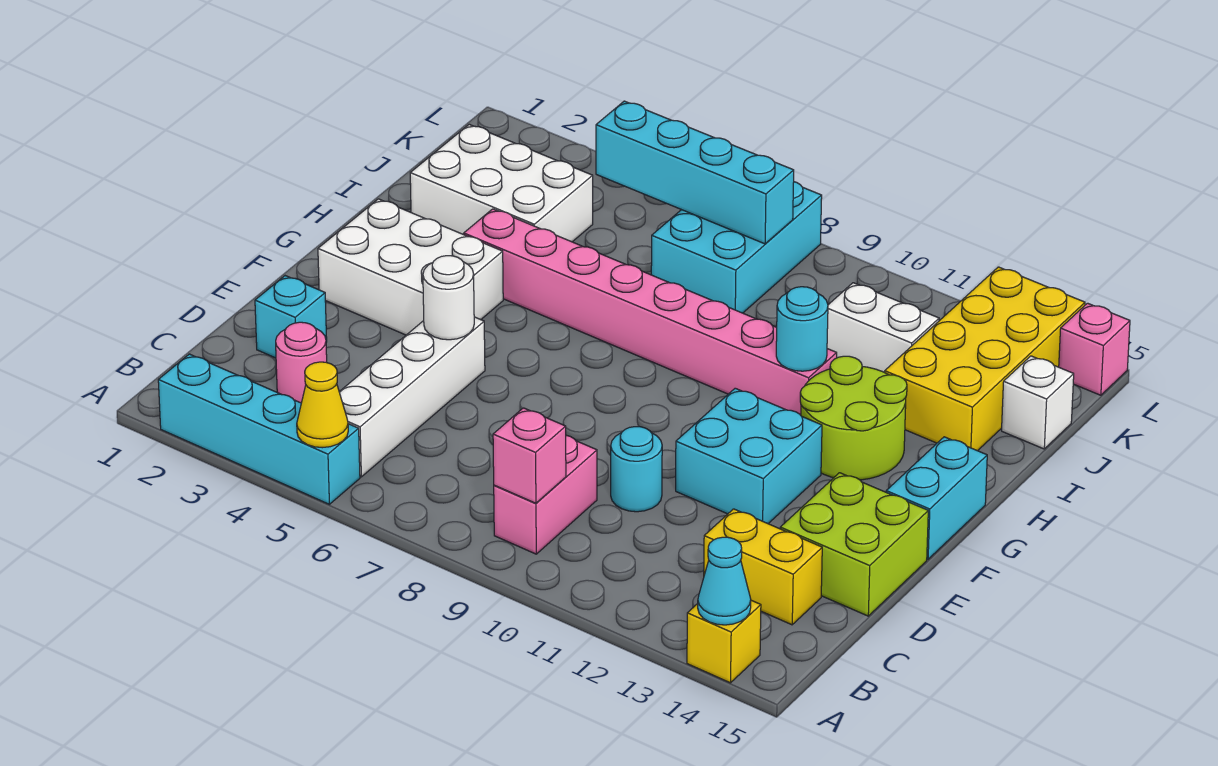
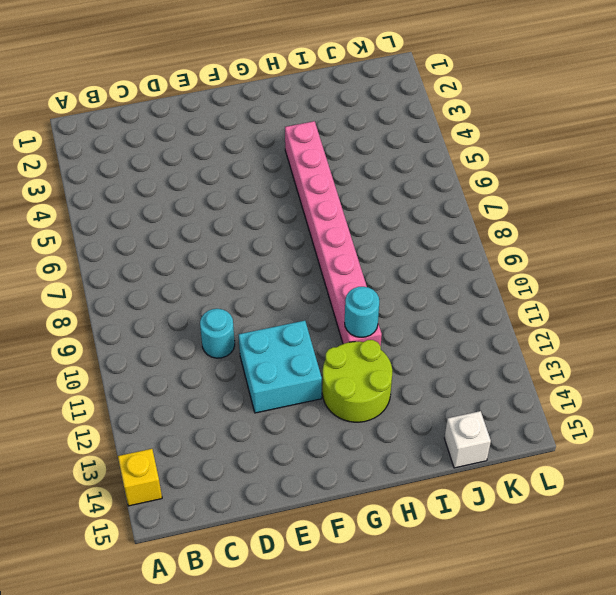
none -> cyan 1x4 brick [158,354,360,504]
none -> white 1x4 brick [340,317,485,477]
none -> pink 1x2 brick [494,435,597,554]

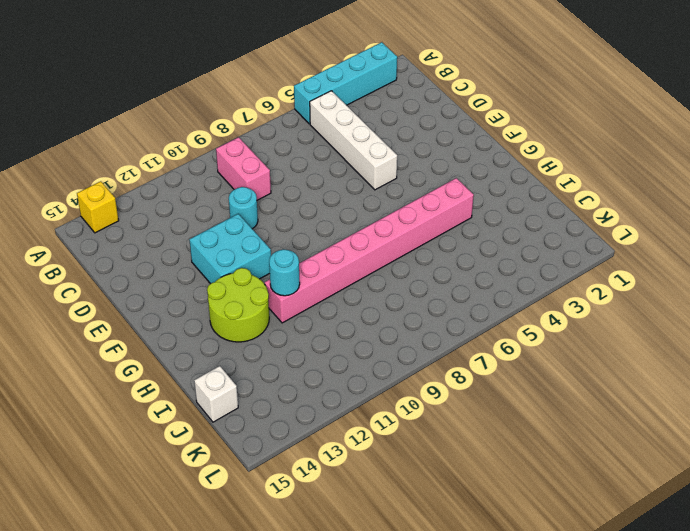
none -> pink 1x1 round brick [276,322,327,403]
none -> yellow 1x2 brick [704,509,822,625]
none -> cyan 1x1 brick [255,276,327,358]

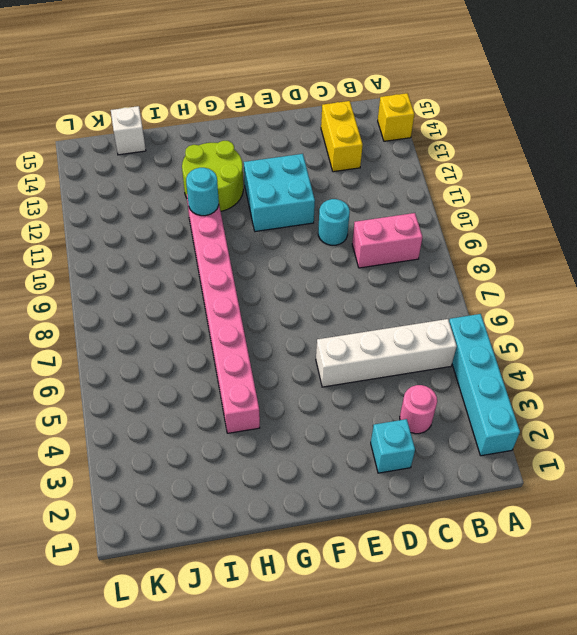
none -> lime 2x2 brick [780,473,928,616]
none -> white 2x3 brick [318,199,503,335]
none -> cyan 1x2 brick [886,437,987,559]

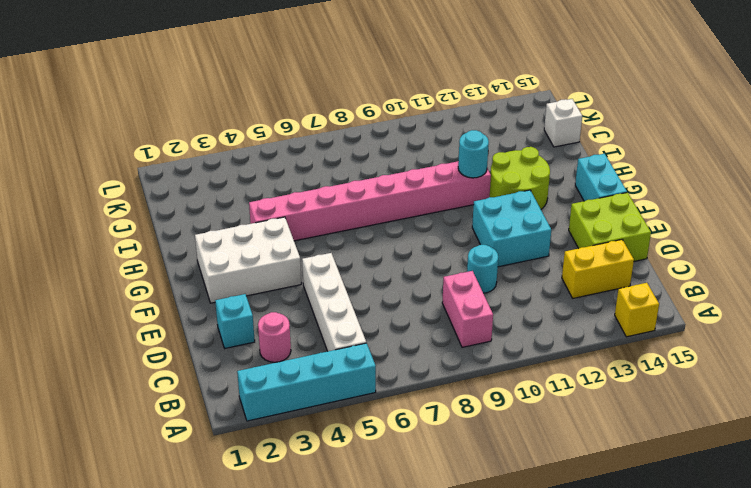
none -> white 2x3 brick [410,124,593,242]
none -> yellow 2x4 brick [885,267,1085,451]
none -> cyan 2x3 brick [651,182,822,313]

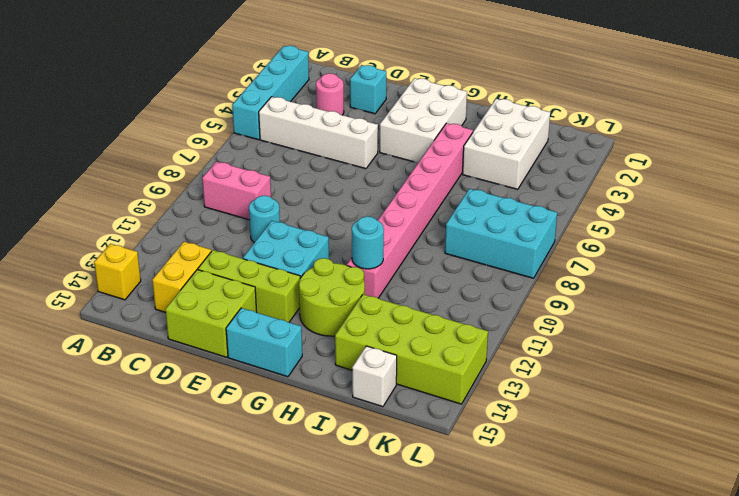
lime 1x3 brick [198,250,300,322] -> none
lime 2x4 brick [335,294,488,404] -> yellow 2x4 brick [885,267,1085,451]
none -> white 1x2 brick [827,283,939,372]
none -> pink 1x1 brick [1059,303,1130,395]
none -> yellow 1x1 cone [297,362,348,448]

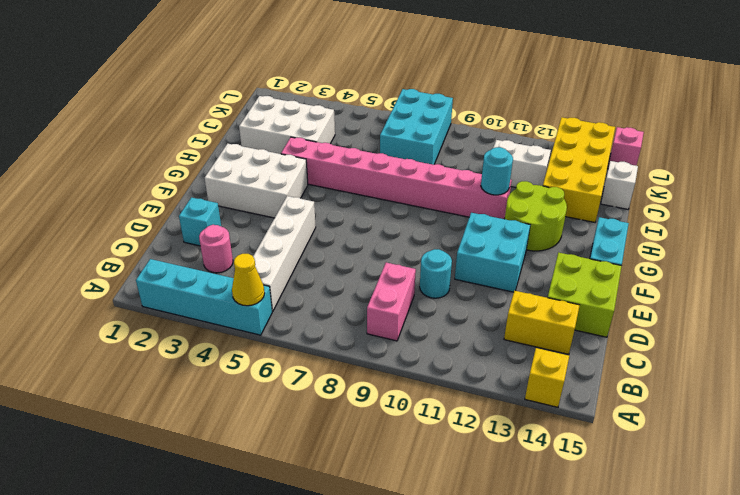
none -> cyan 1x1 cone [698,537,751,625]
none -> pink 1x1 brick [493,408,566,503]
none -> white 1x1 round brick [423,256,474,340]

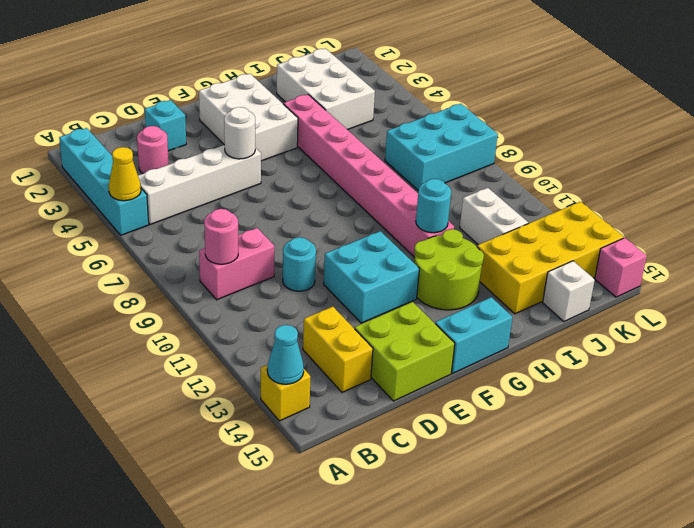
pink 1x1 round brick [204,209,238,264] -> pink 1x1 brick [493,408,566,503]
none -> cyan 1x4 brick [596,101,794,244]

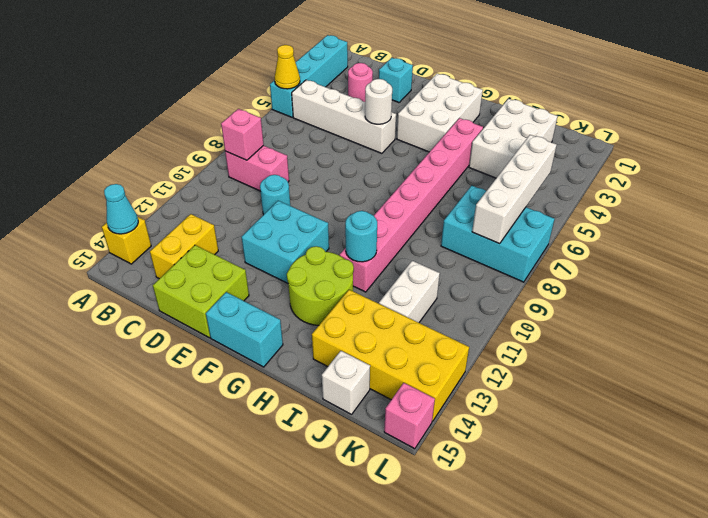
white 1x4 brick [472,135,557,244] -> cyan 1x4 brick [596,101,794,244]

